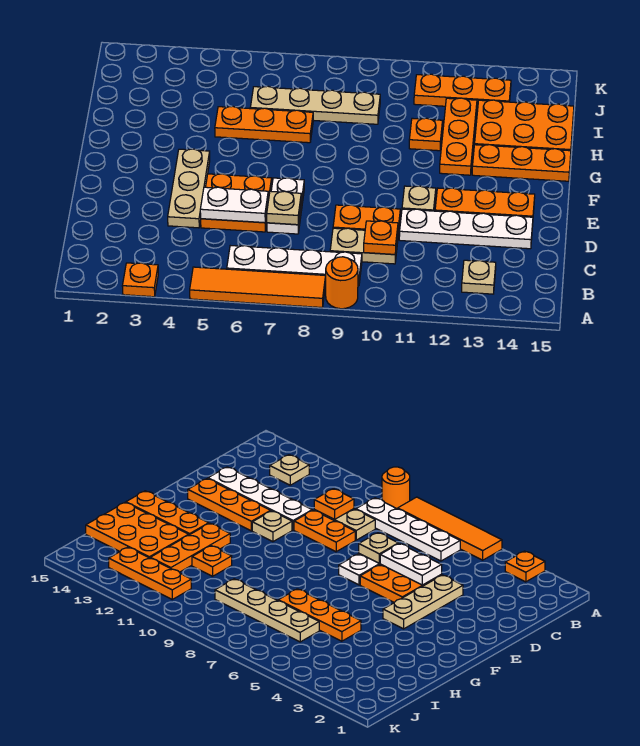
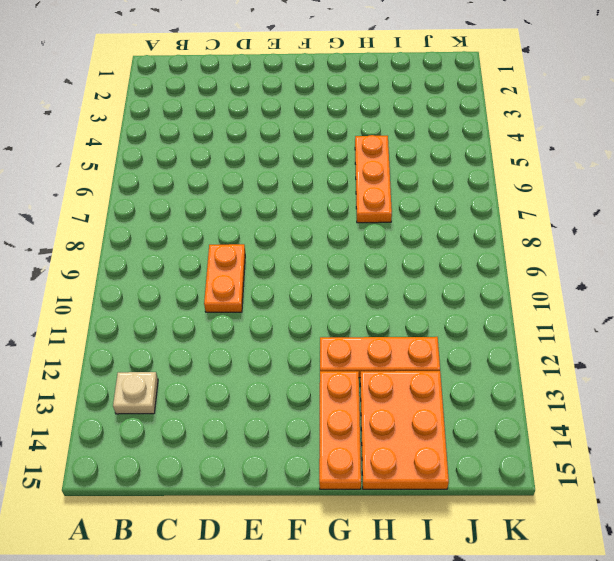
none -> orange 1x1 plate [122,263,158,297]
none -> orange 1x4 tile [190,267,326,307]
none -> orange 1x1 round brick [326,257,358,309]

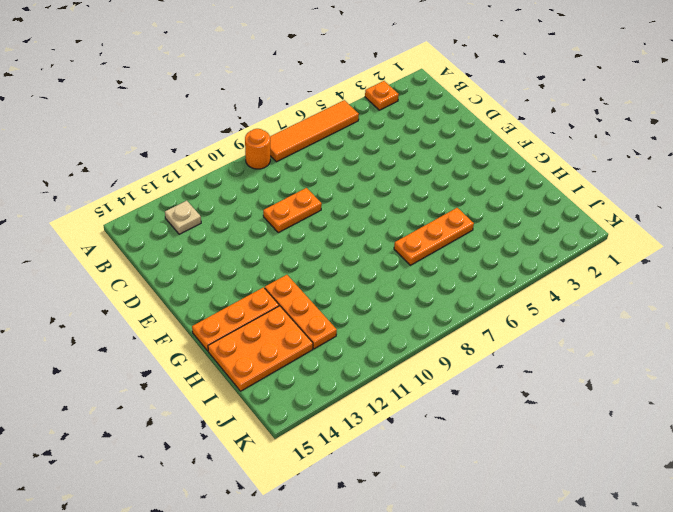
none -> white 1x4 plate [227,246,362,286]
none -> tan 1x2 plate [330,228,398,264]
none -> tan 1x3 plate [168,149,210,228]

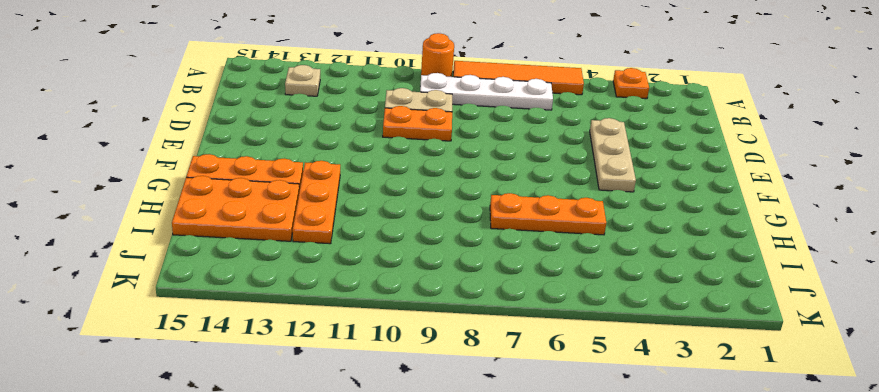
none -> orange 2x2 plate [201,174,272,232]
none -> white 1x2 plate [267,178,304,234]
none -> white 1x4 plate [399,209,533,249]

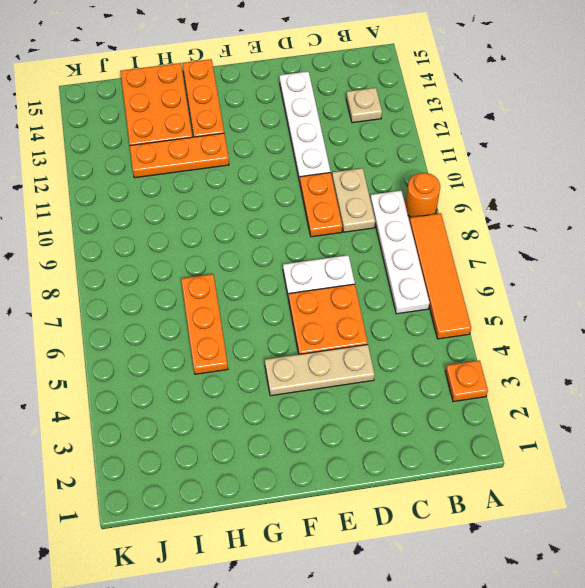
none -> tan 1x1 plate [402,186,436,211]
none -> orange 1x3 plate [435,188,535,217]
none -> orange 1x1 plate [409,118,443,151]

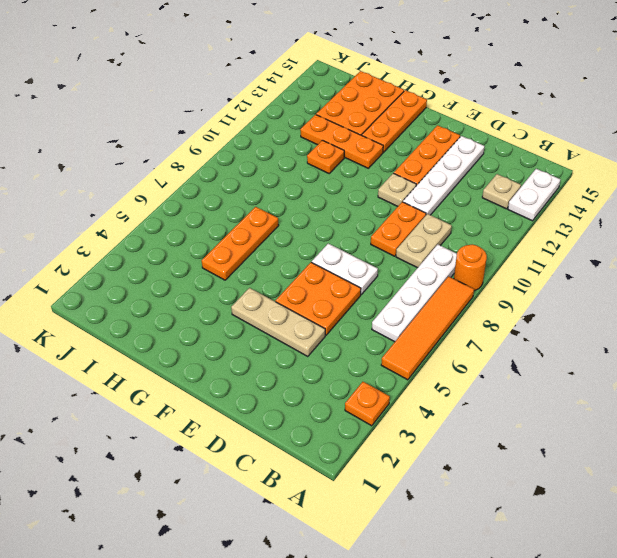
white 1x2 plate [508,169,561,221] -> white 1x2 plate moved to [200,187,268,223]
none -> tan 1x4 plate [250,86,380,124]
none -> orange 1x3 plate [414,74,511,108]
none -> orange 1x1 plate [364,221,398,254]

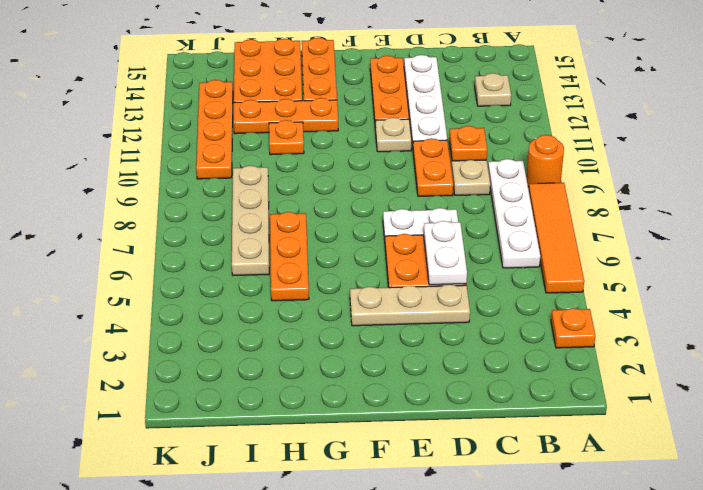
orange 1x4 plate [196,80,233,179] -> orange 1x3 plate [414,74,511,108]
none -> tan 1x1 plate [267,191,301,225]

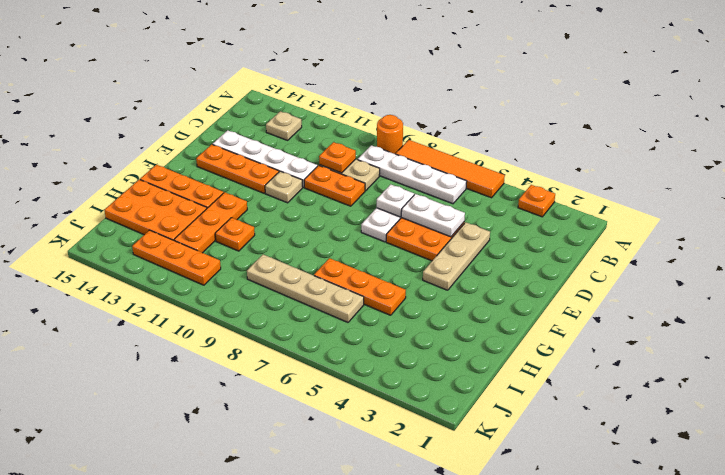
white 1x1 plate [376,184,414,217] -> tan 1x1 plate [267,191,301,225]

